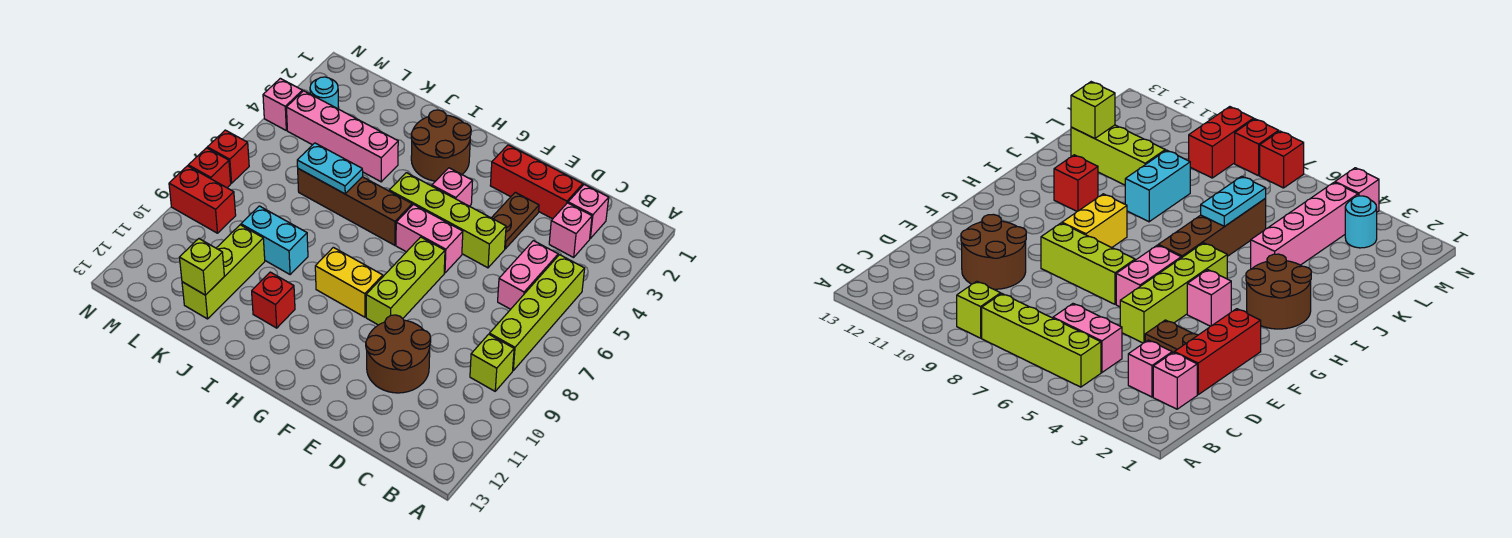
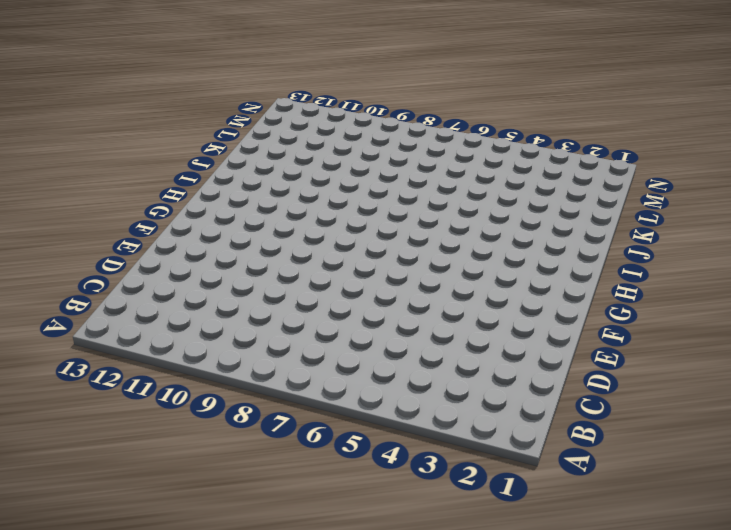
none -> lime 1x4 brick [489,255,585,371]
none -> lime 1x1 brick [470,334,514,391]
none -> pink 1x1 brick [568,184,609,238]

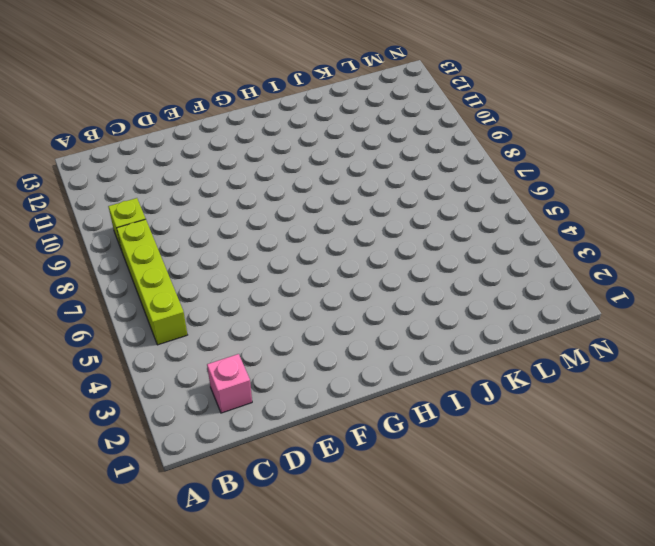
none -> pink 1x1 brick [549,203,592,257]
none -> pink 1x2 brick [498,241,558,309]
none -> red 1x3 brick [490,145,583,219]

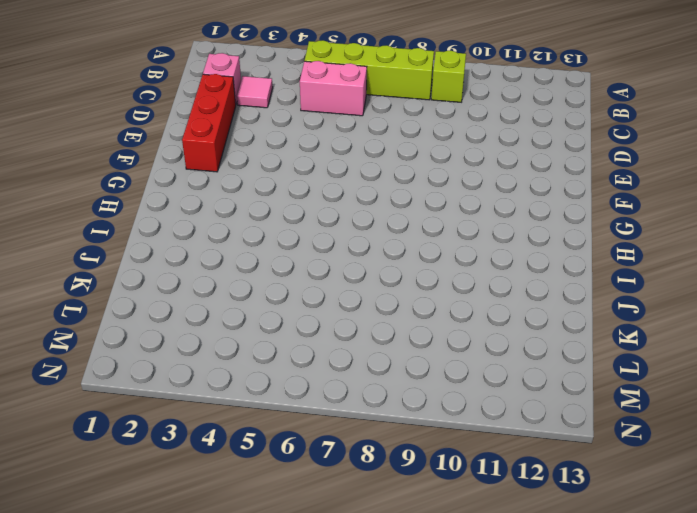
pink 1x1 tile [237,76,273,108] -> pink 1x1 brick [549,203,592,257]
none -> brown 2x2 round brick [366,315,431,393]
none -> brown 1x2 plate [492,192,539,249]
none -> lime 1x4 brick [389,173,506,268]

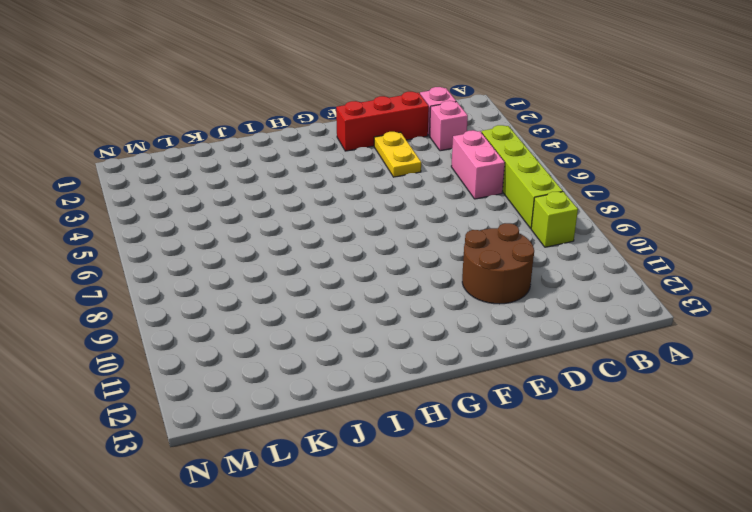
yellow 1x2 plate [374,132,421,177] -> brown 1x2 plate [492,192,539,249]
none -> lime 1x4 brick [389,173,506,268]
none -> pink 1x2 brick [396,205,463,273]
none -> lime 1x3 brick [366,237,445,325]

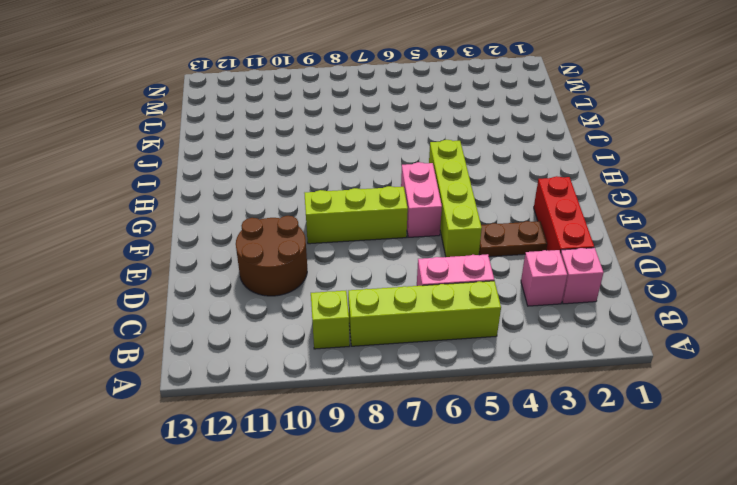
none -> pink 1x1 brick [432,168,473,206]
none -> yellow 1x2 brick [315,247,383,317]
none -> brown 2x2 round brick [411,110,471,181]

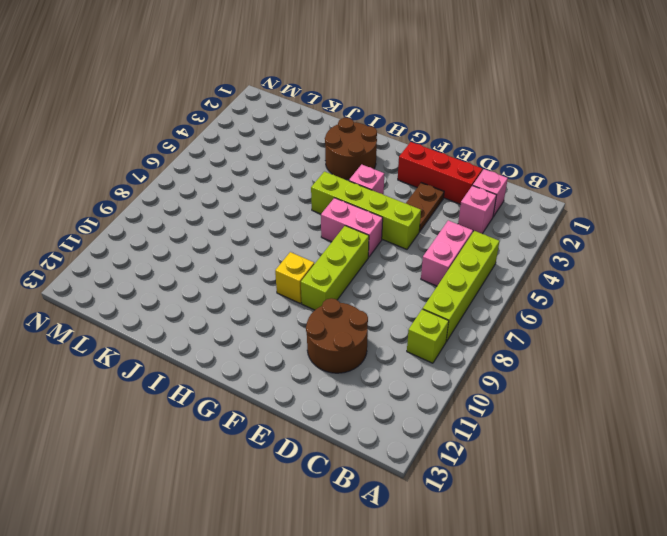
yellow 1x1 brick [275,252,314,304] -> yellow 1x2 brick [315,247,383,317]
none -> brown 1x4 brick [298,169,412,245]
none -> red 1x1 brick [252,272,295,328]
none -> pink 1x4 brick [286,91,398,182]

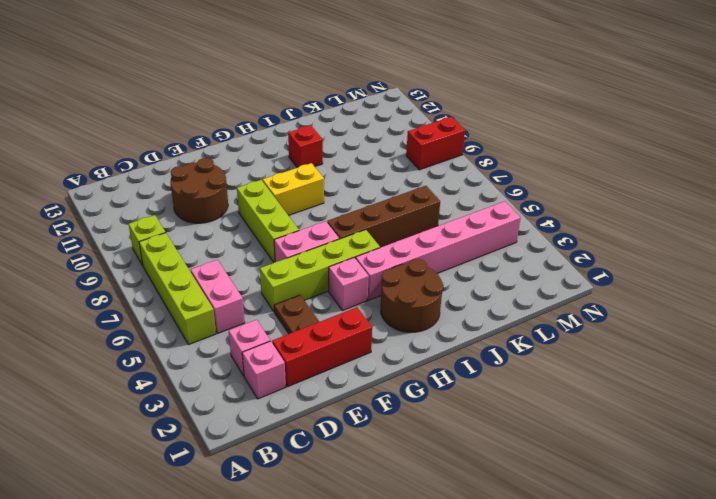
pink 1x6 brick [356,201,521,300] -> pink 1x4 brick [286,91,398,182]
none -> cyan 1x2 brick [241,206,308,275]
none -> lime 1x3 brick [182,225,265,319]
none -> cyan 1x1 round brick [310,77,339,109]

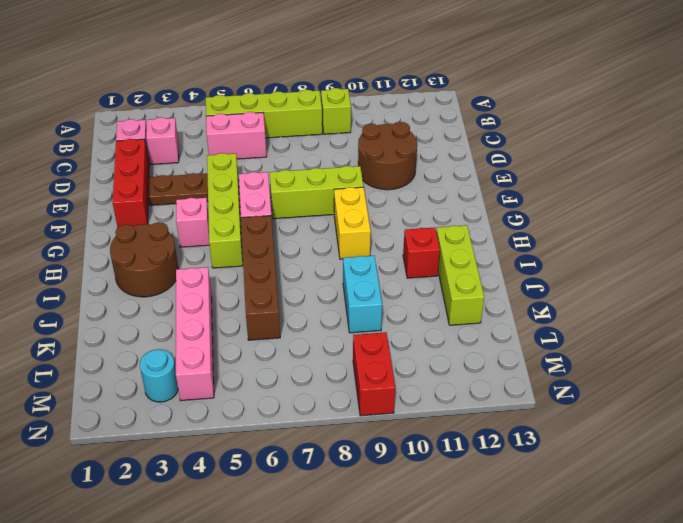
lime 1x3 brick [436,225,484,325] -> lime 1x3 brick turned to [182,225,265,319]
none -> pink 1x1 brick [263,78,303,130]
none -> red 1x1 brick [207,130,249,183]
none -> red 1x1 brick [188,148,231,188]

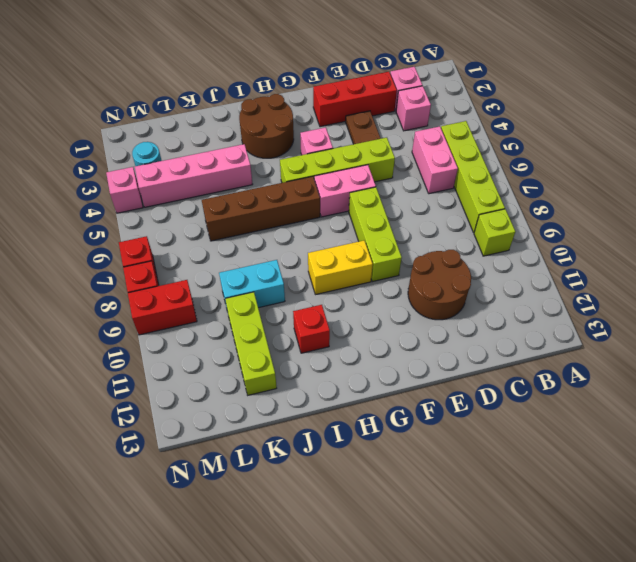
none -> cyan 1x2 plate [297,143,363,194]
none -> lime 1x1 brick [179,239,224,295]

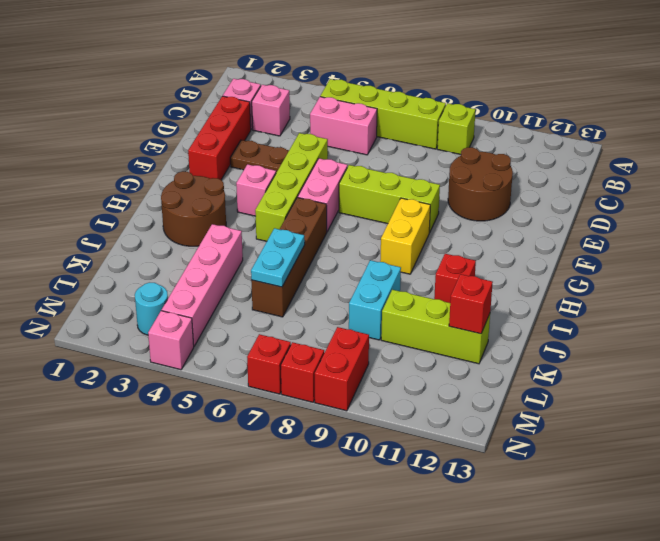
red 1x1 brick [449,274,493,334] -> lime 1x1 brick [179,239,224,295]

